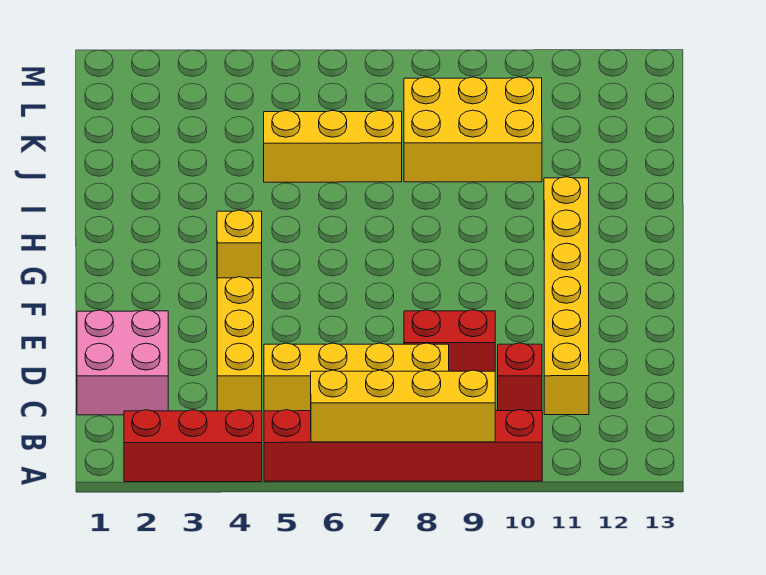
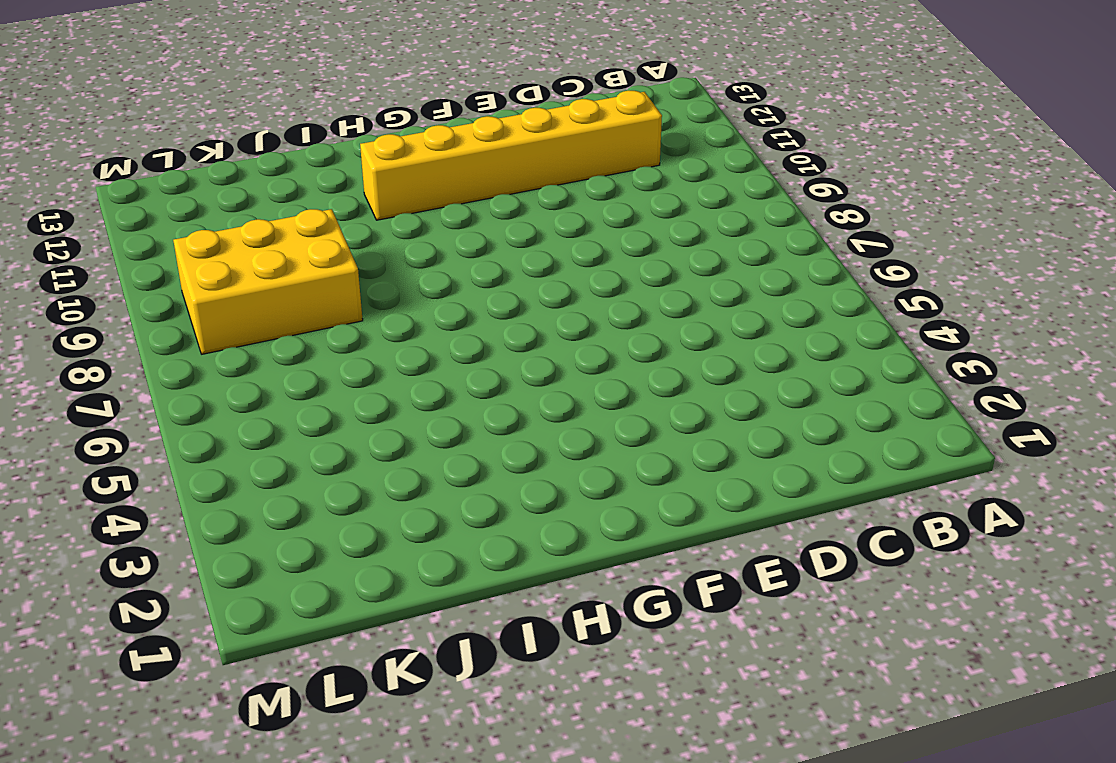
yellow 2x3 brick [173,209,363,354] -> yellow 2x3 brick turned to [404,77,542,182]
none -> red 1x3 brick [124,410,262,482]
none -> red 1x6 brick [264,410,542,481]
none -> pink 2x2 brick [77,310,168,415]

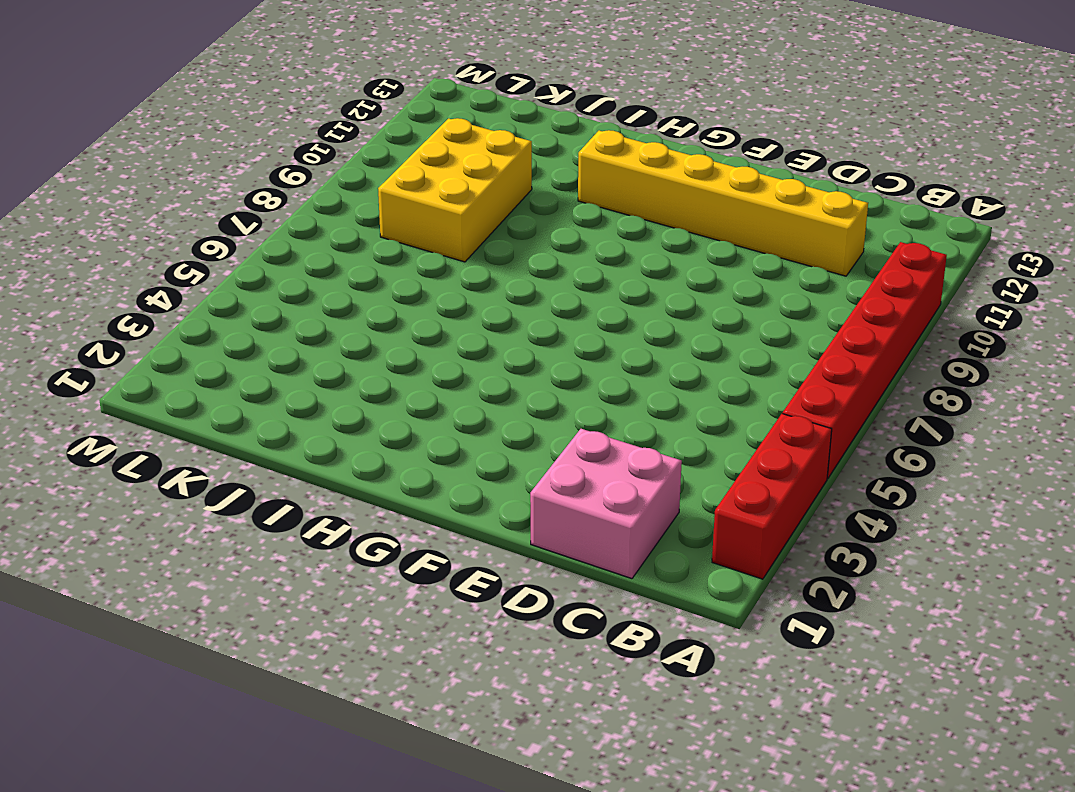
none -> yellow 1x3 brick [217,277,262,411]
none -> yellow 1x4 brick [264,343,449,411]
none -> red 1x1 brick [498,343,542,411]

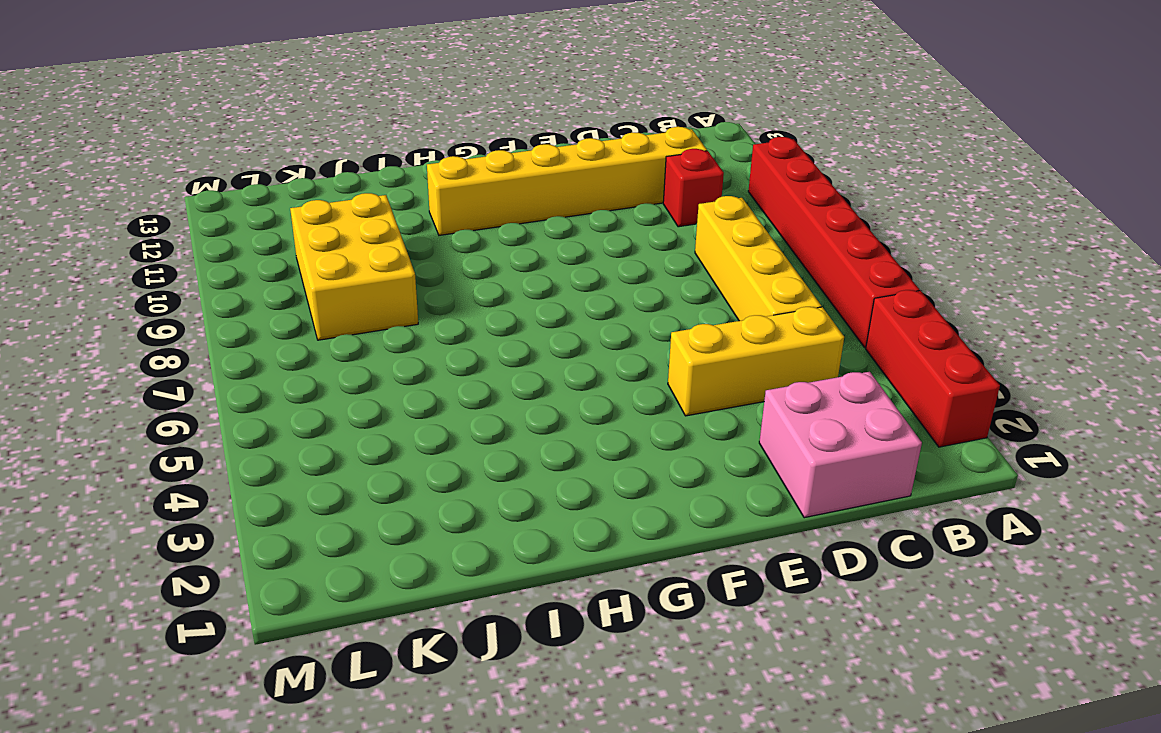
none -> red 1x2 brick [404,310,495,371]
none -> yellow 1x1 brick [217,210,262,278]
none -> yellow 1x3 brick [264,110,402,182]

